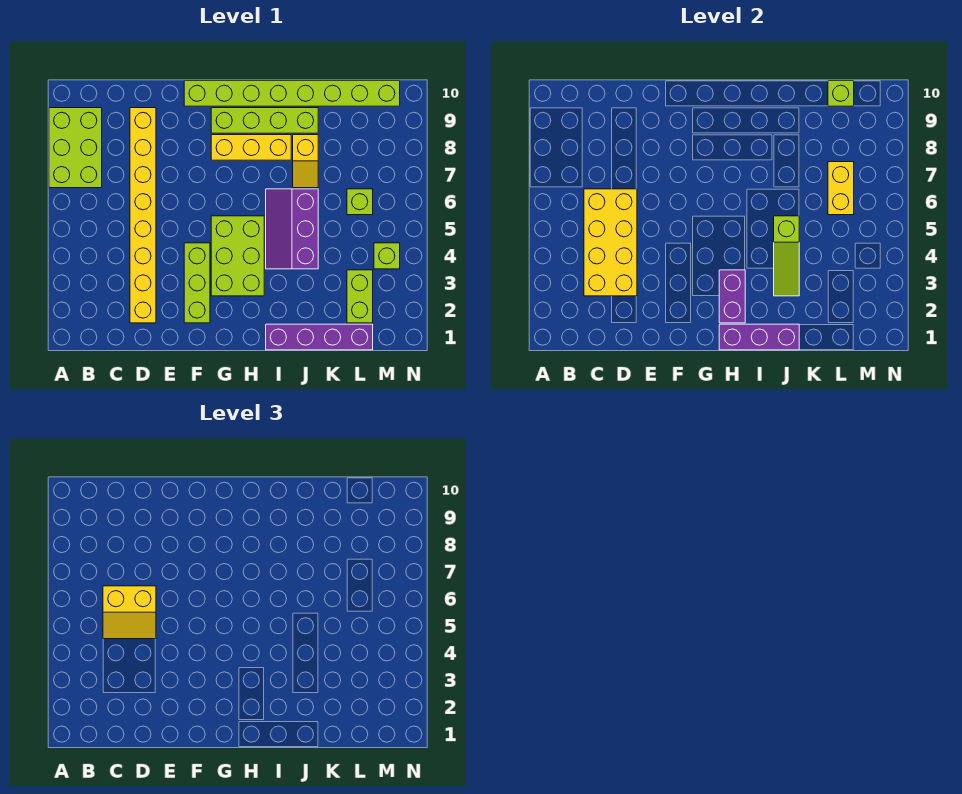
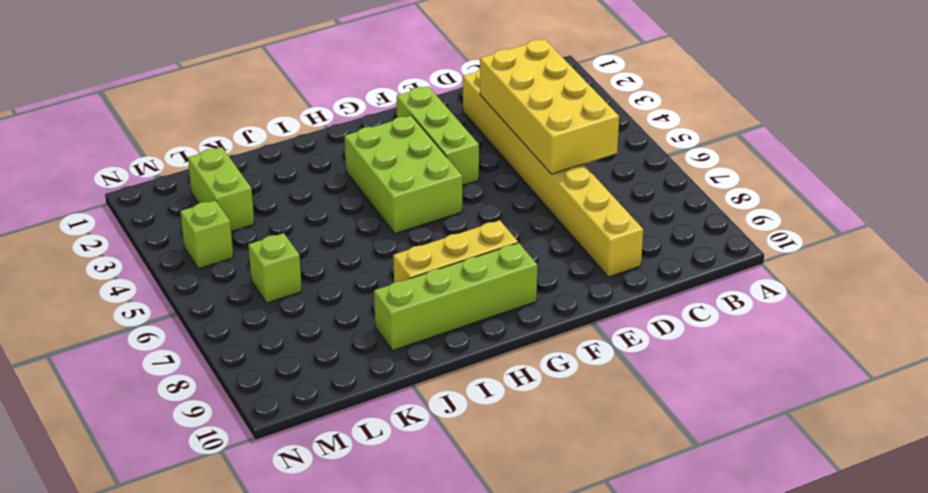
none -> lime 2x3 brick [49,108,102,188]
none -> lime 1x8 brick [184,81,400,106]
none -> purple 1x4 brick [266,324,373,350]

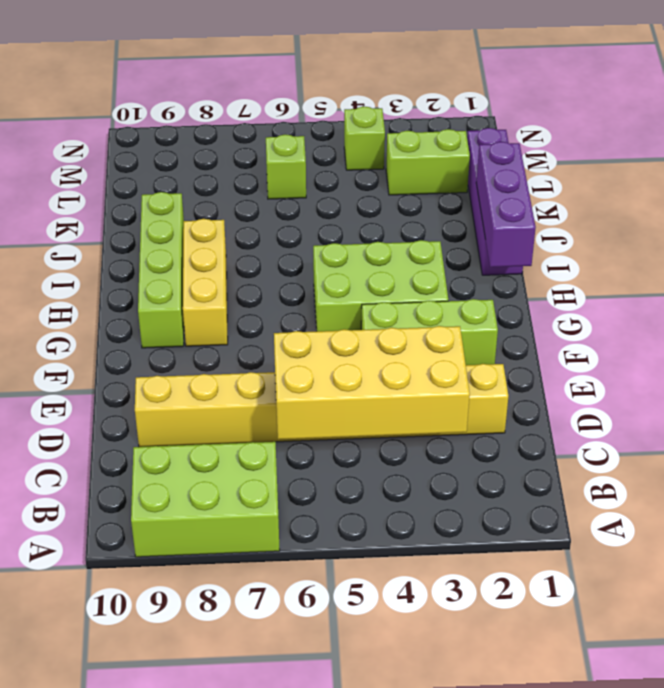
none -> lime 1x8 brick [184,81,400,106]
none -> purple 2x3 slope [266,189,318,269]
none -> yellow 1x2 slope [293,135,318,188]

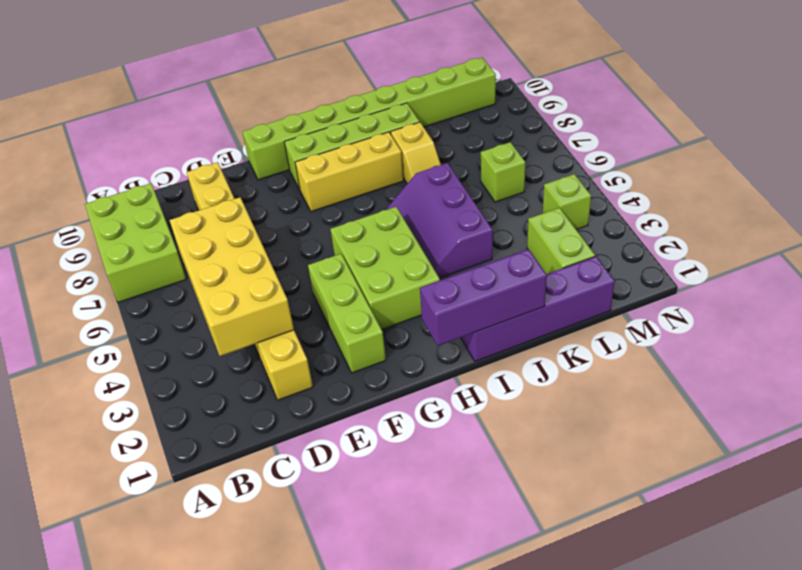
none -> purple 1x2 brick [719,270,745,323]
none -> lime 1x3 slope [774,216,799,296]
none -> yellow 1x2 brick [828,162,854,215]

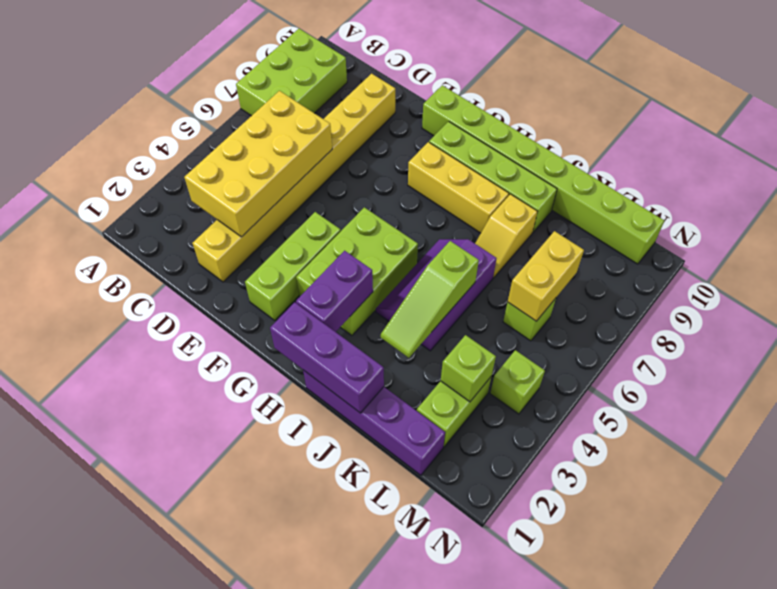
lime 1x1 brick [441,335,496,402] -> lime 1x1 brick moved to [828,81,854,106]
none -> yellow 2x2 slope [103,586,156,639]

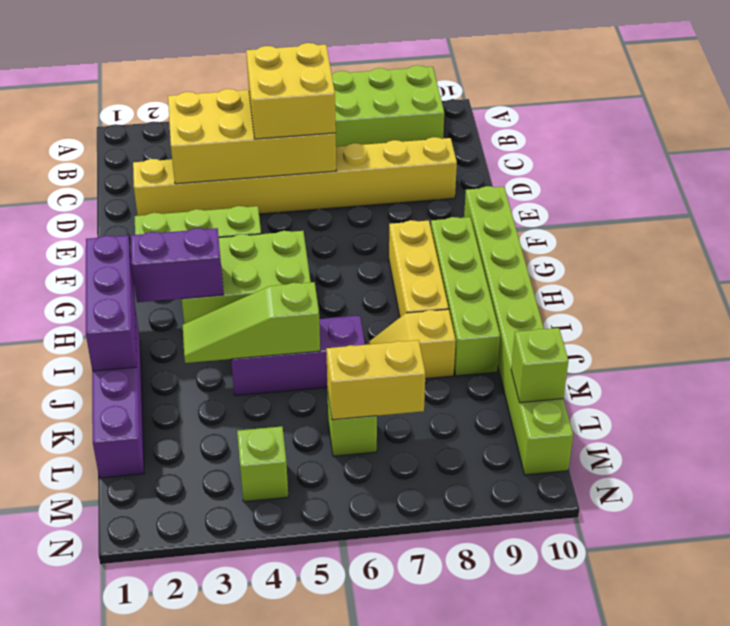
yellow 2x2 brick [246,43,336,139] -> yellow 2x2 slope [103,586,156,639]
none -> lime 1x2 brick [347,270,373,323]

